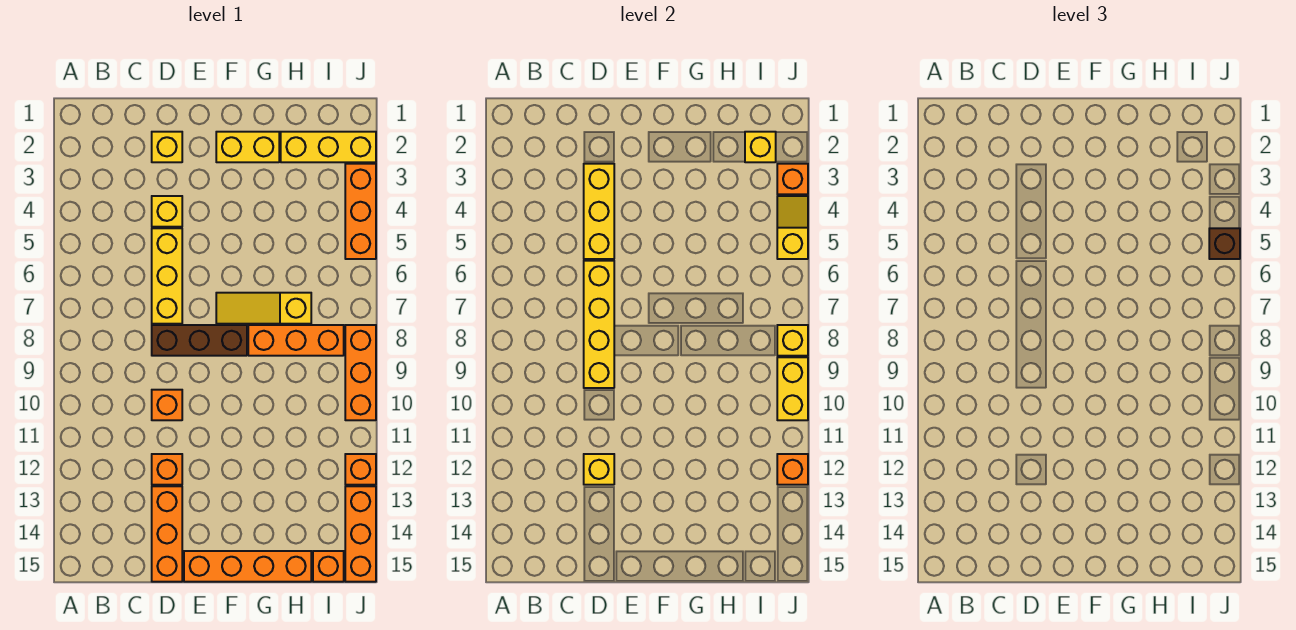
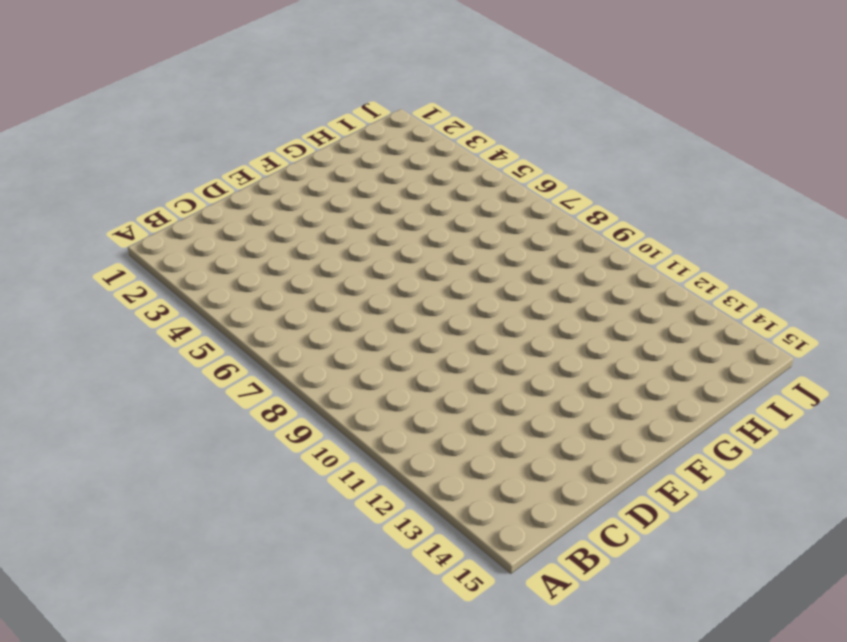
none -> yellow 1x1 brick [152,132,182,162]
none -> yellow 1x1 brick [152,196,182,227]
none -> yellow 1x3 brick [152,228,182,324]

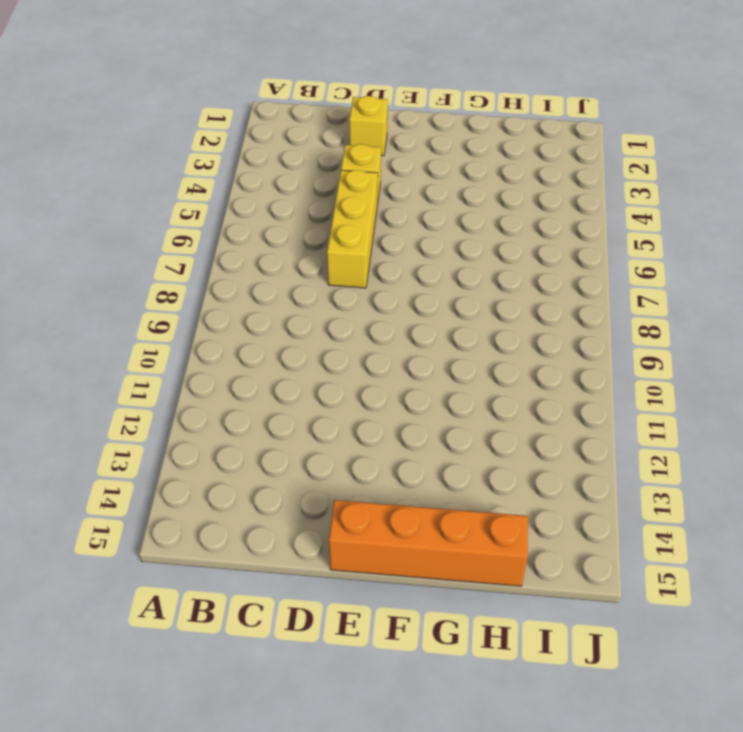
none -> brown 1x3 brick [152,325,247,356]
none -> orange 1x1 brick [152,390,182,420]
none -> orange 1x1 brick [152,454,182,485]

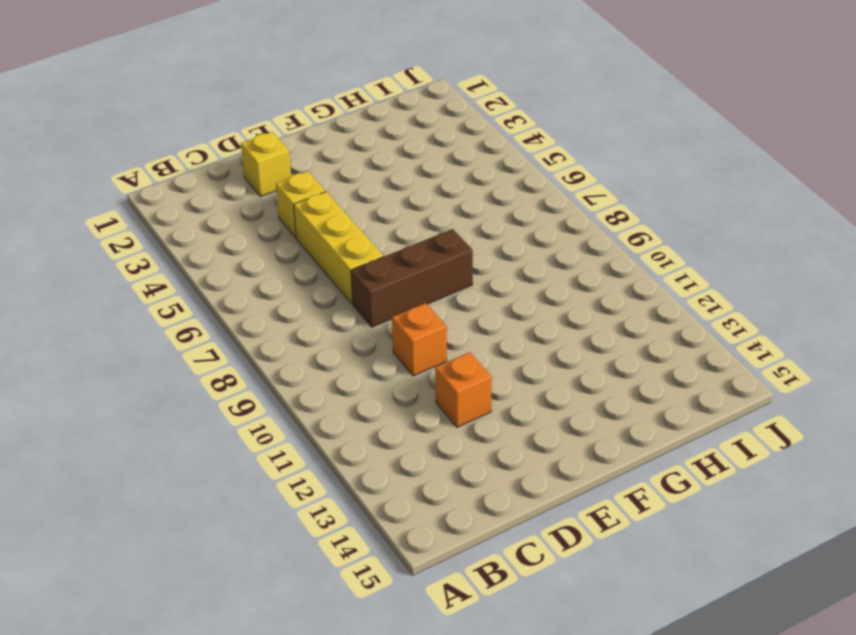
none -> orange 1x3 brick [152,486,182,582]
none -> orange 1x4 brick [184,551,311,582]
none -> yellow 1x2 brick [216,132,279,162]

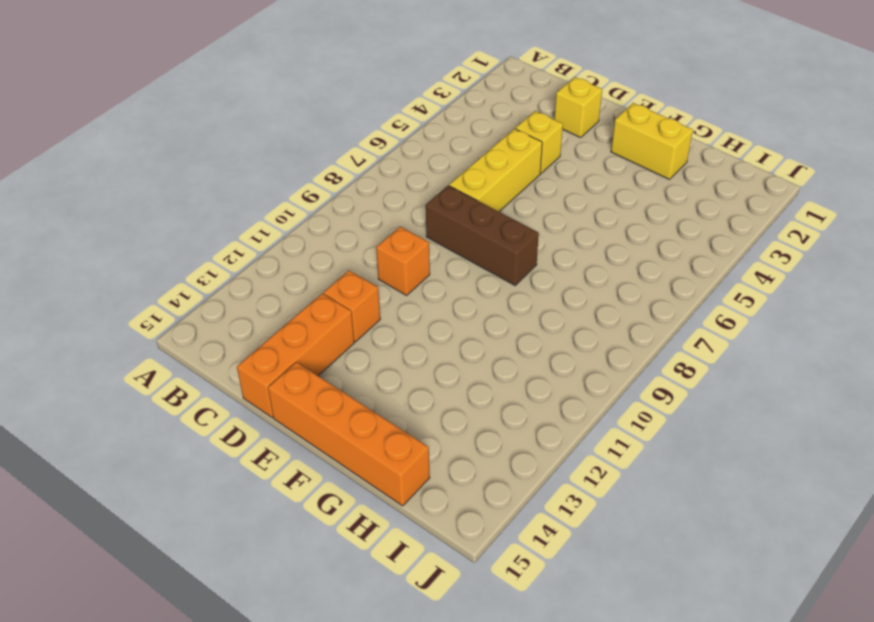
none -> yellow 1x3 slope [216,293,311,324]
none -> orange 1x3 brick [248,325,344,356]
none -> yellow 1x3 brick [281,132,376,162]

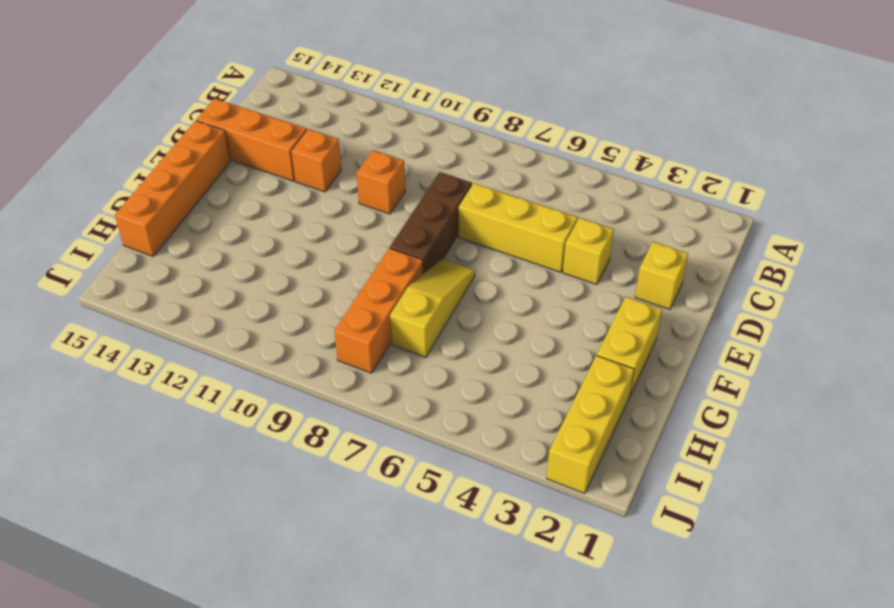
none -> orange 1x1 brick [313,551,344,582]
none -> orange 1x3 brick [345,164,376,259]
none -> orange 1x3 brick [345,325,376,420]

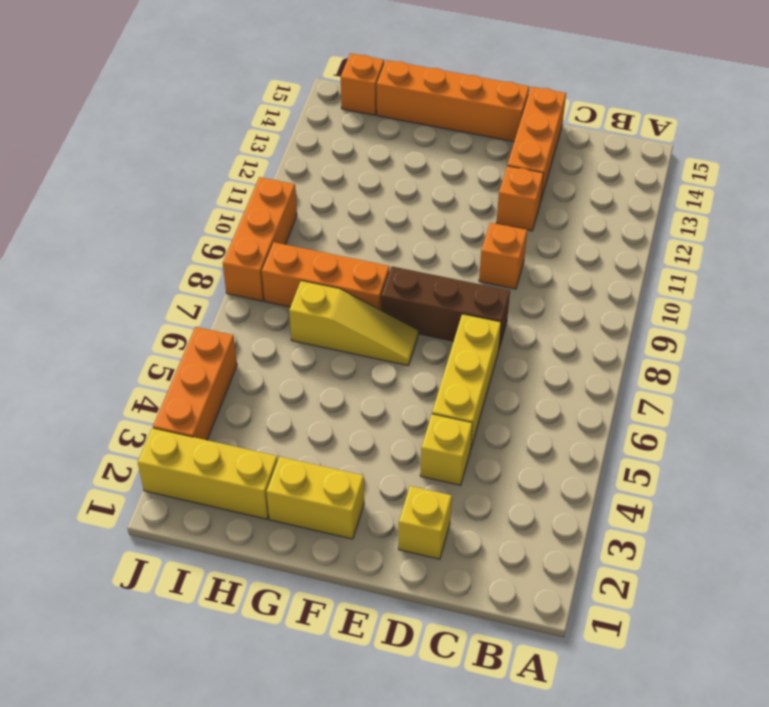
none -> orange 1x1 brick [345,454,376,485]
none -> orange 1x3 brick [345,486,376,582]
none -> yellow 1x3 brick [584,164,614,259]

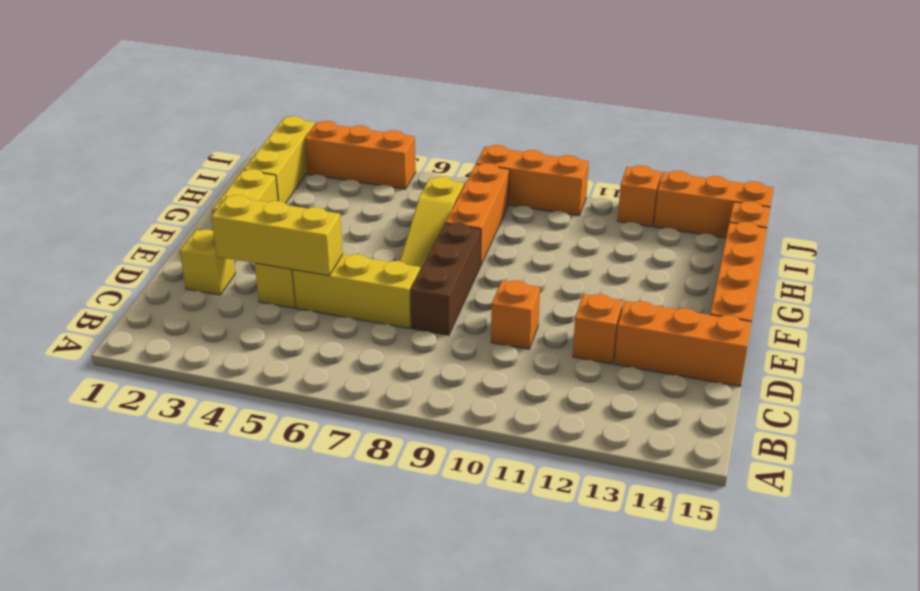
none -> yellow 1x4 brick [584,261,614,388]
none -> yellow 1x1 brick [584,454,614,485]
none -> yellow 1x1 brick [745,132,776,162]

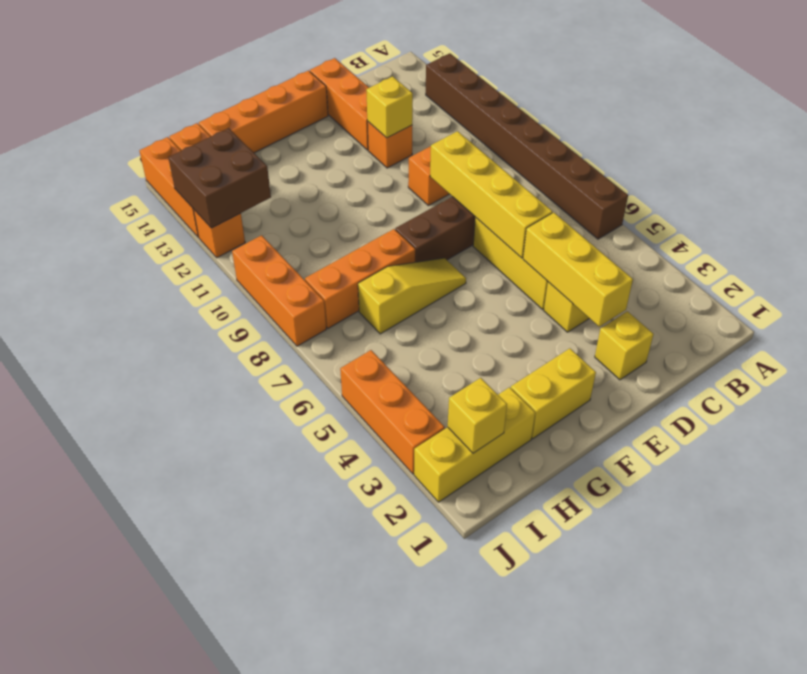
brown 1x8 brick [426,53,628,239] -> none
brown 2x2 brick [168,128,271,228] -> orange 1x1 brick [777,454,808,485]
none -> orange 1x1 brick [777,164,808,194]
none -> yellow 1x2 slope [777,196,808,259]
none -> yellow 1x1 brick [777,325,808,356]

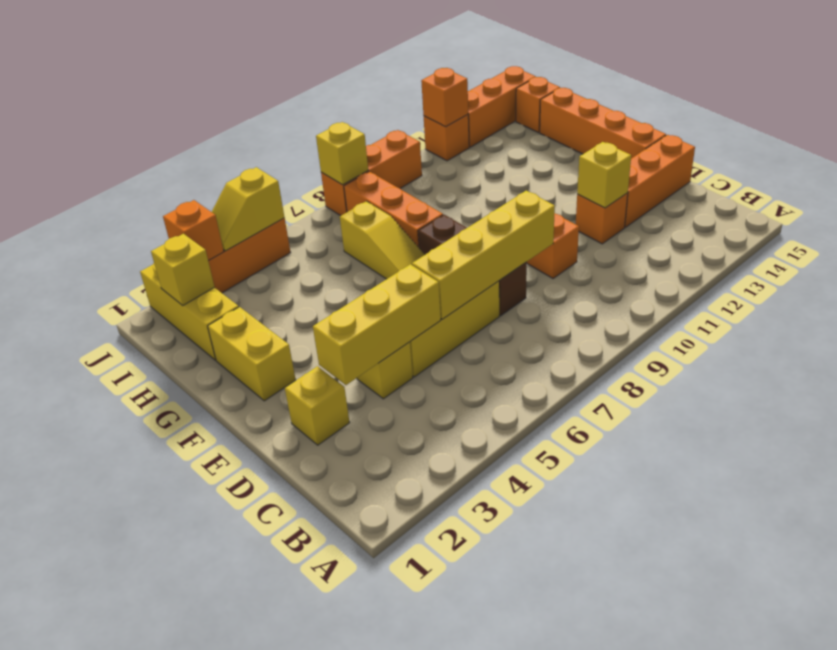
none -> yellow 1x2 brick [777,357,808,420]
none -> brown 1x1 brick [1209,228,1240,259]

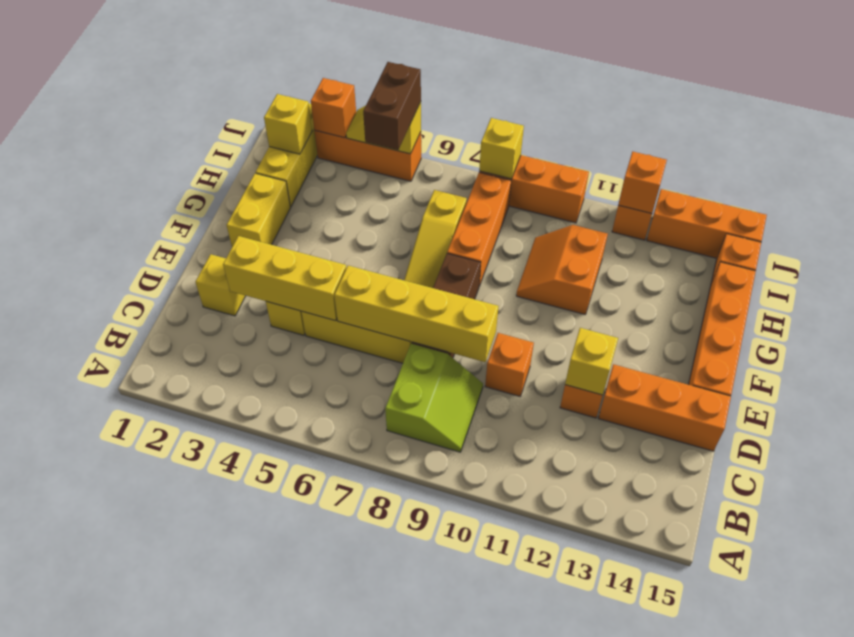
lime 2x2 slope [385,344,483,452] -> none
orange 2x2 slope [516,225,608,314] -> none
brown 1x2 brick [363,62,421,150] -> brown 1x1 brick [1209,228,1240,259]
none -> yellow 1x2 brick [777,357,808,420]

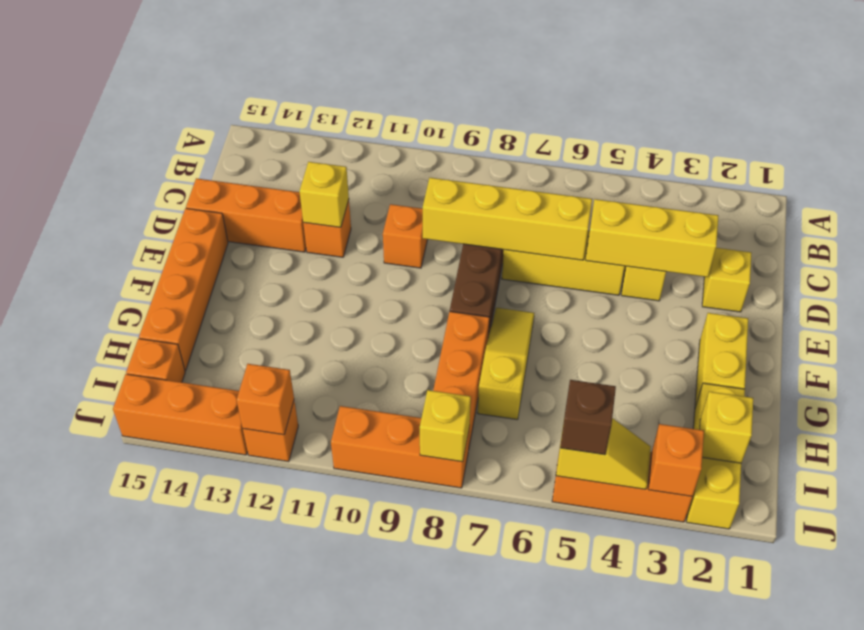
none -> yellow 1x2 brick [777,357,808,420]

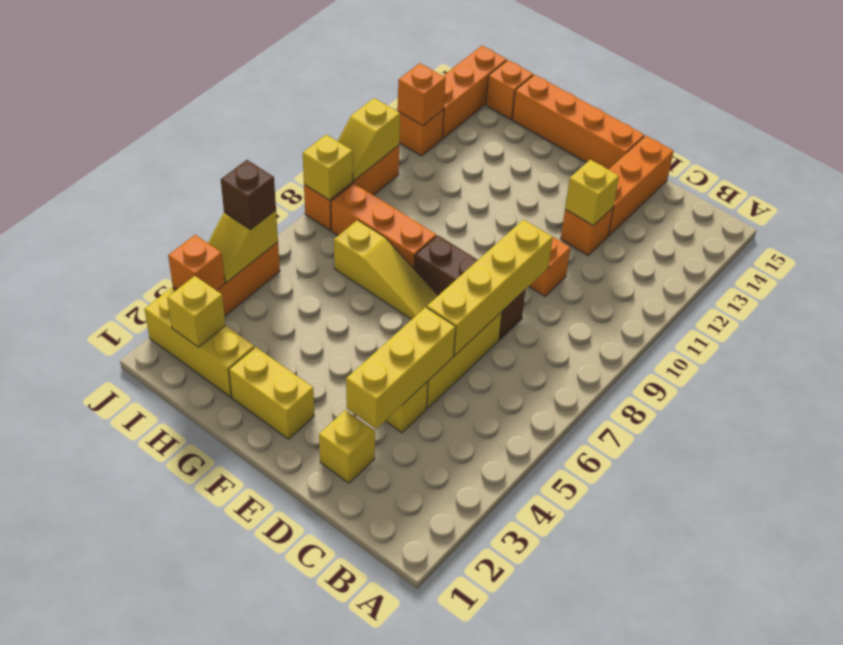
yellow 1x2 slope [338,98,400,181] -> yellow 1x2 brick [777,357,808,420]

